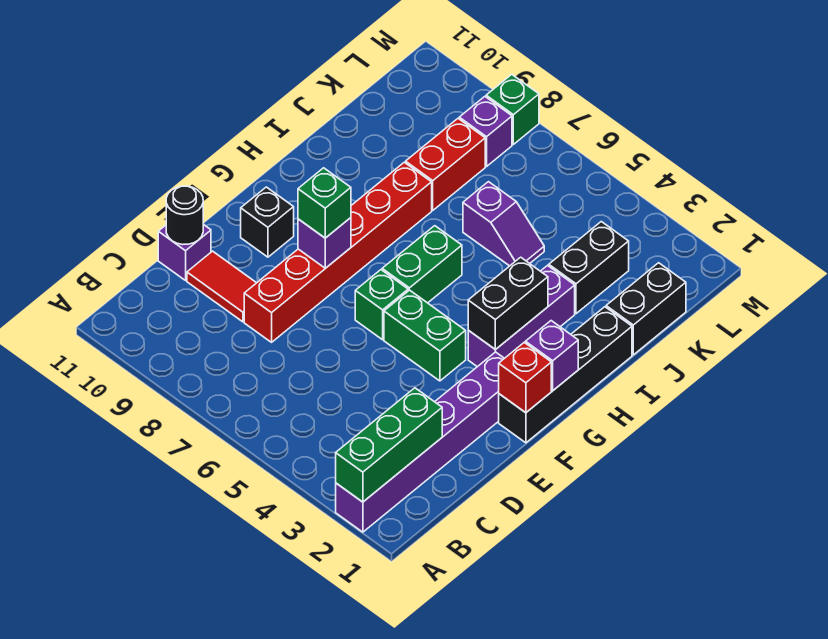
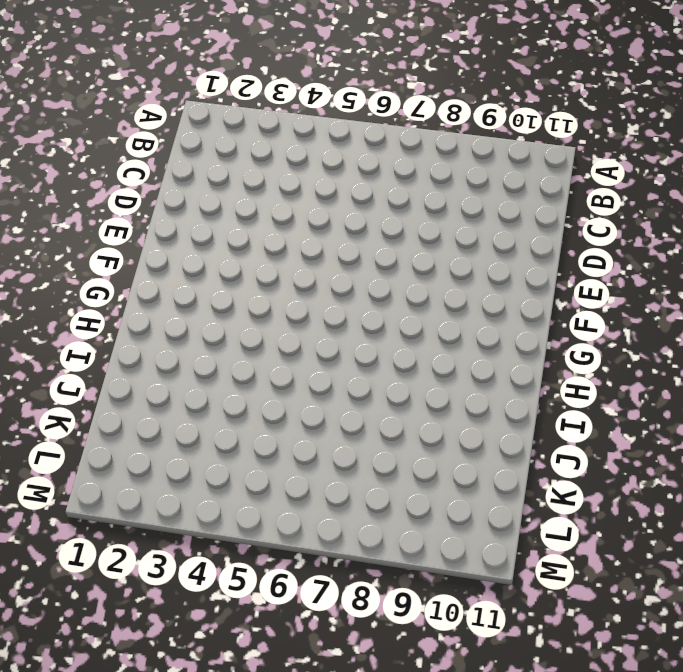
none -> purple 1x6 brick [336,352,504,532]
none -> red 1x6 brick [244,162,432,342]
none -> red 1x2 tile [187,251,256,322]

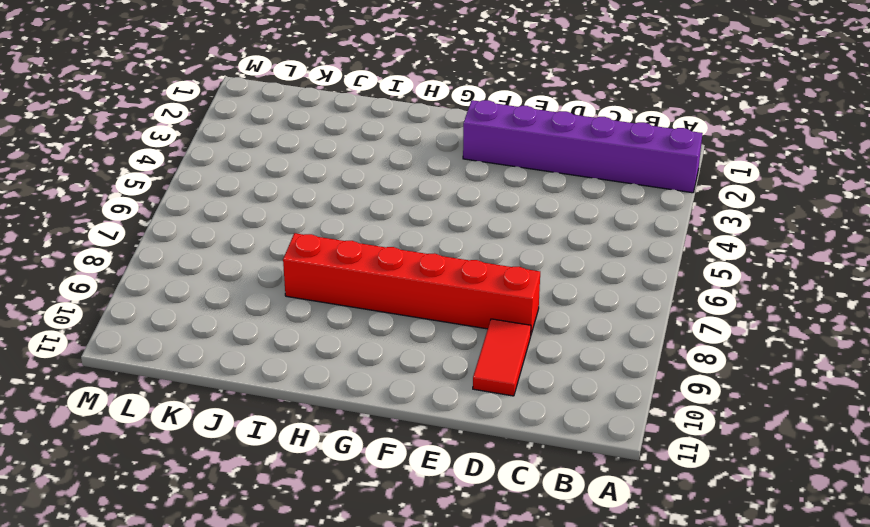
none -> purple 1x1 brick [158,224,211,280]
none -> black 1x4 brick [499,307,632,443]
none -> green 1x2 brick [384,290,466,381]

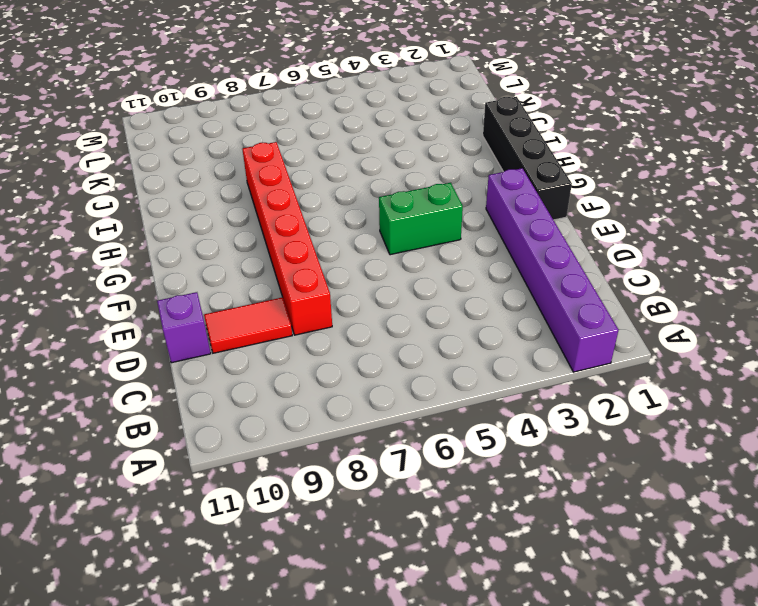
none -> green 1x1 brick [355,270,408,340]
none -> black 1x1 brick [241,187,294,257]
none -> purple 1x3 brick [468,266,575,367]

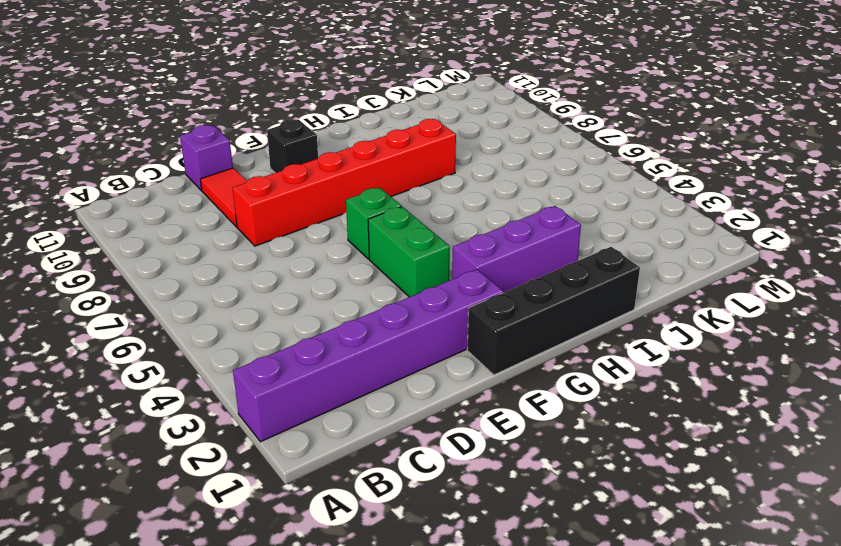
none -> green 1x2 brick [382,226,462,303]
none -> black 1x2 brick [606,263,686,355]
none -> black 1x2 brick [549,222,629,314]

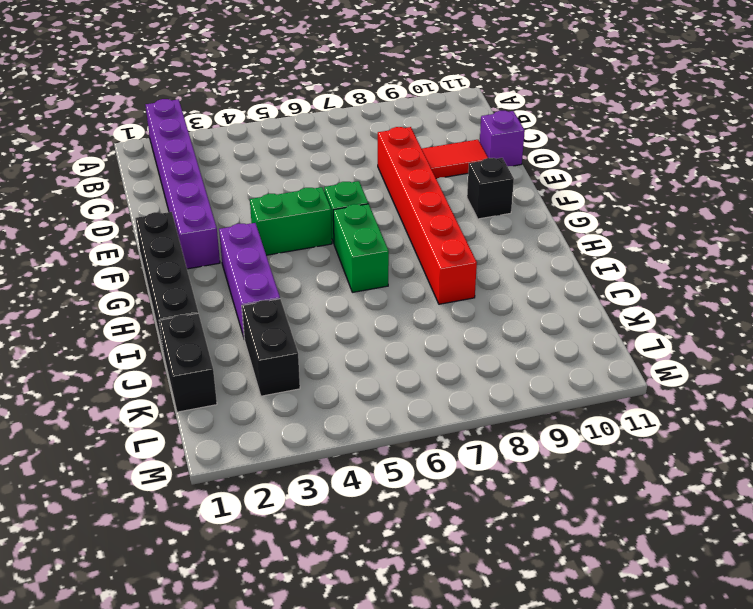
none -> purple 1x2 slope [463,182,544,266]
none -> red 1x2 brick [406,119,485,210]
none -> purple 1x1 brick [459,97,512,166]

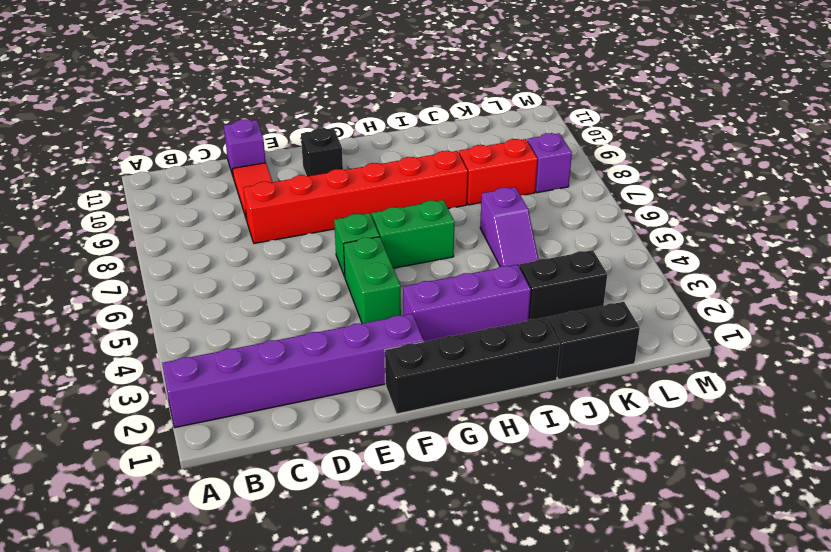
none -> green 1x1 brick [486,74,539,144]
none -> green 1x3 brick [336,388,442,502]
none -> black 1x1 round brick [166,186,203,245]

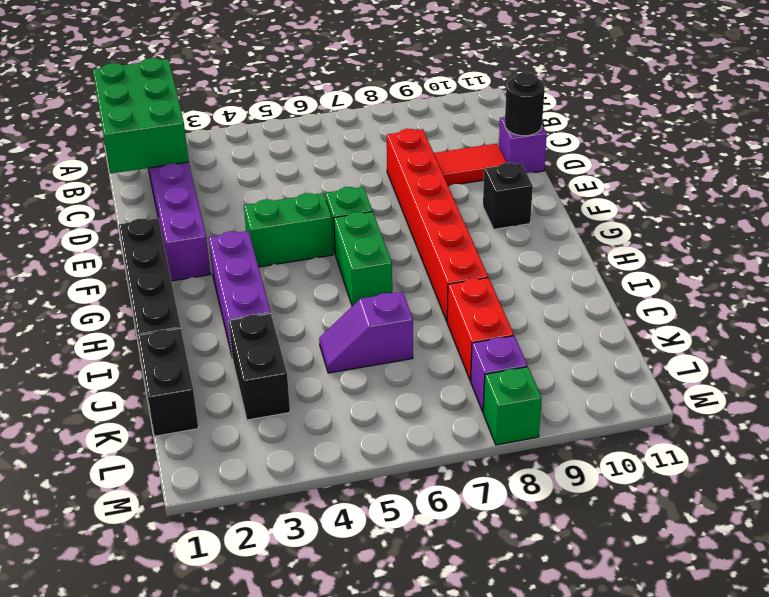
green 2x3 brick [93,58,189,174] -> green 1x3 brick [336,388,442,502]
none -> red 1x1 brick [499,343,551,413]
none -> purple 1x1 brick [298,218,351,268]
none -> purple 1x1 brick [525,321,578,390]

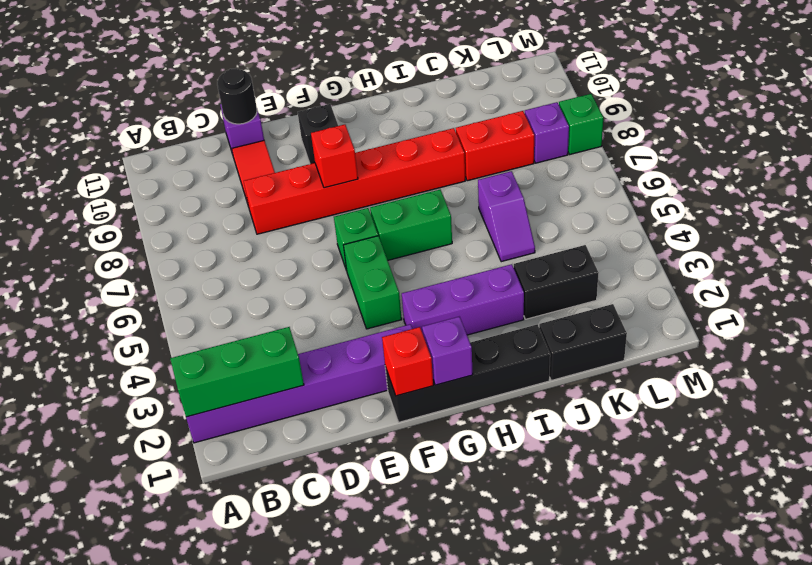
red 1x1 brick [311,125,358,188] -> purple 1x1 brick [298,218,351,268]
none -> black 1x2 brick [468,257,548,350]
none -> green 1x1 brick [298,168,351,238]

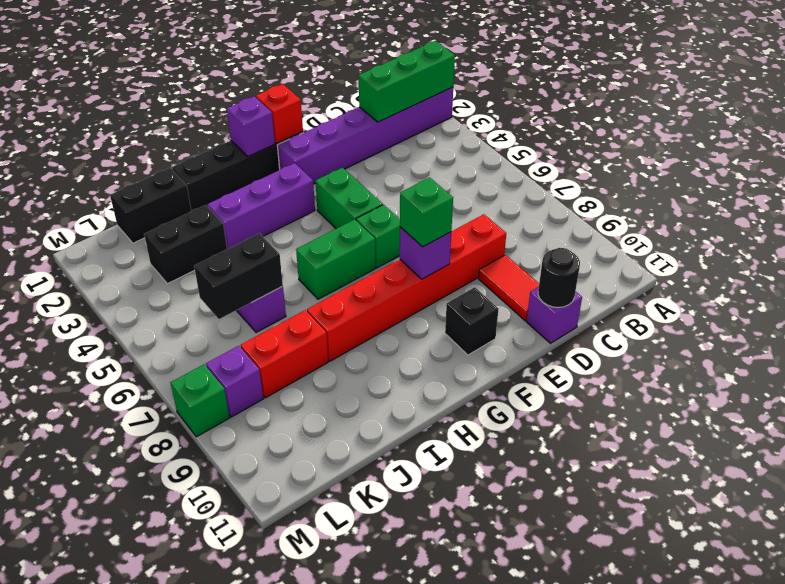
black 1x2 brick [194,233,283,319] -> black 1x2 brick moved to [468,257,548,350]

